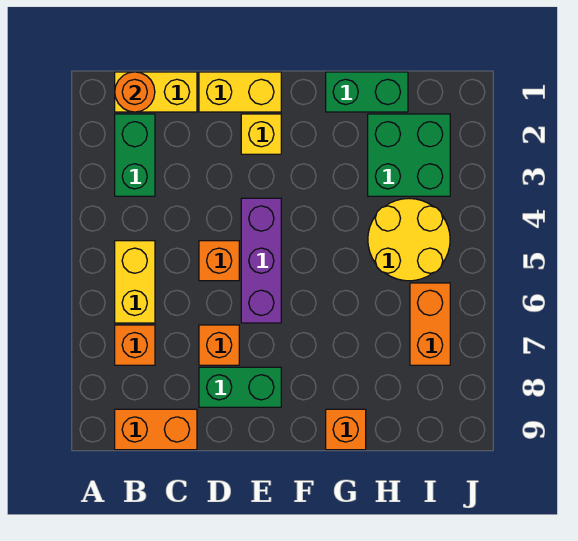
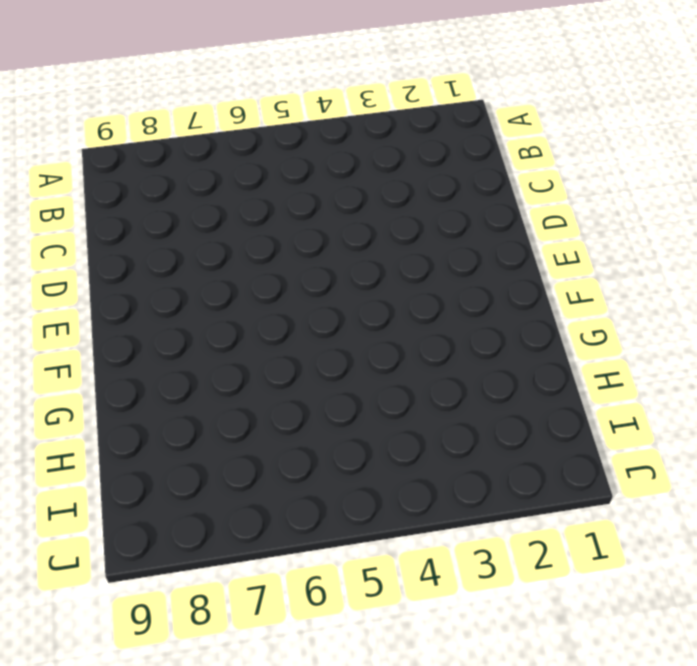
none -> yellow 1x2 brick [115,72,197,112]
none -> green 1x2 brick [115,114,155,196]
none -> yellow 1x2 brick [115,241,155,323]

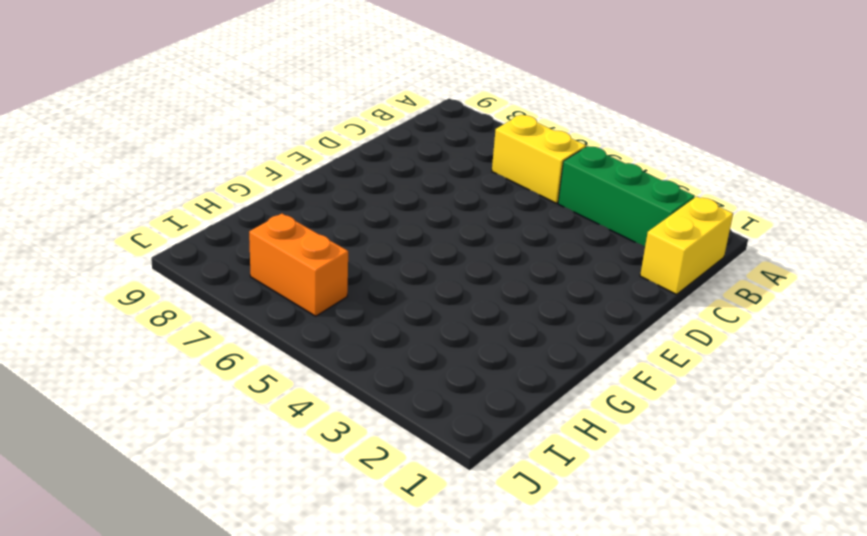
green 1x3 brick [558,146,695,247] -> green 1x2 brick [115,114,155,196]
none -> orange 1x1 brick [115,325,155,365]
none -> orange 1x2 brick [115,409,197,450]
none -> yellow 1x2 brick [199,72,281,112]

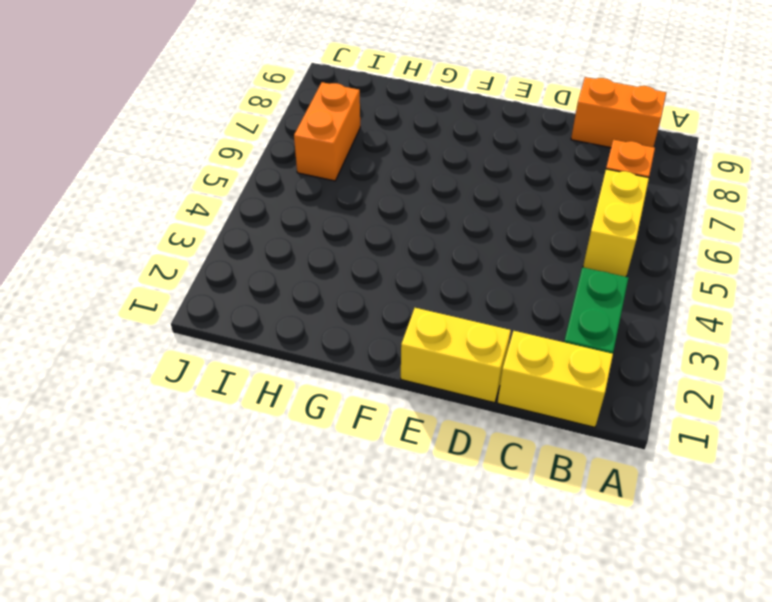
none -> orange 1x1 brick [199,241,239,281]
none -> orange 1x1 brick [199,325,239,365]
none -> green 1x2 brick [199,367,281,407]

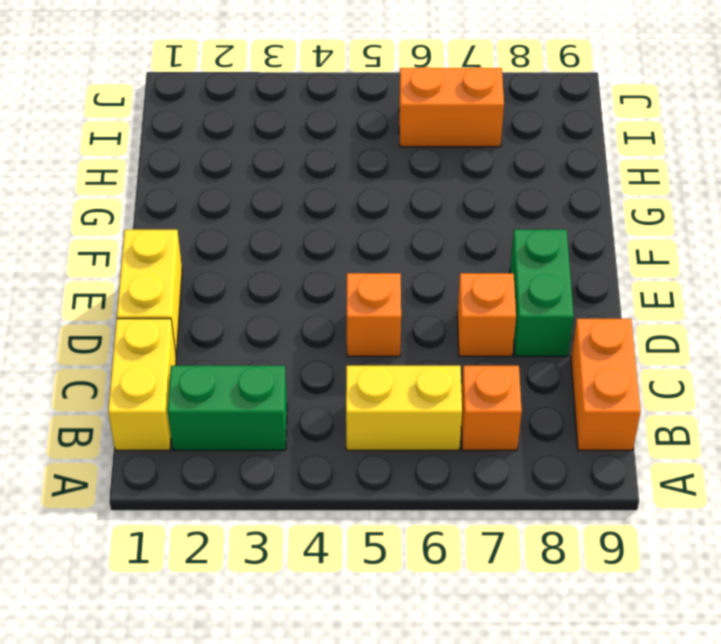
none -> yellow 1x1 brick [241,114,281,154]
none -> purple 1x3 brick [241,198,281,323]
none -> green 1x2 brick [326,72,408,112]

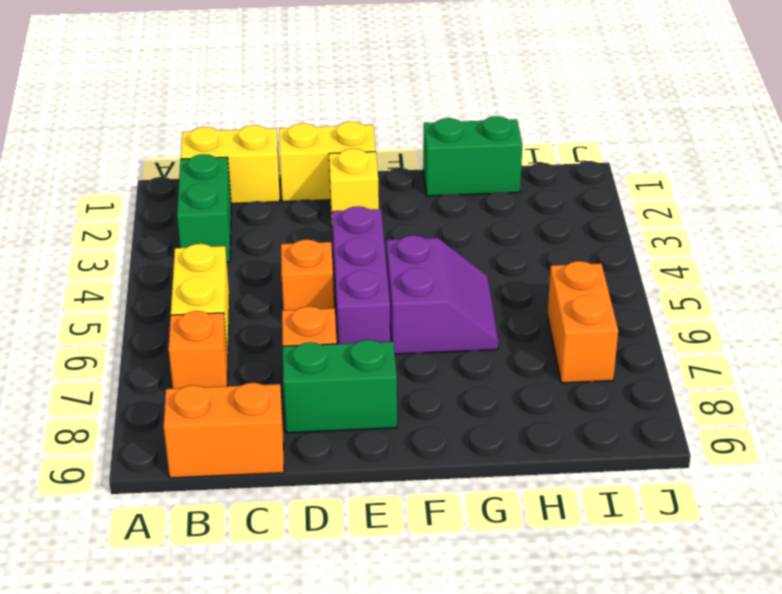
purple 2x2 slope [387,235,498,354] -> none
none -> orange 1x1 brick [326,409,366,450]
none -> green 2x2 brick [368,114,450,196]
none -> yellow 2x2 round brick [368,199,450,281]

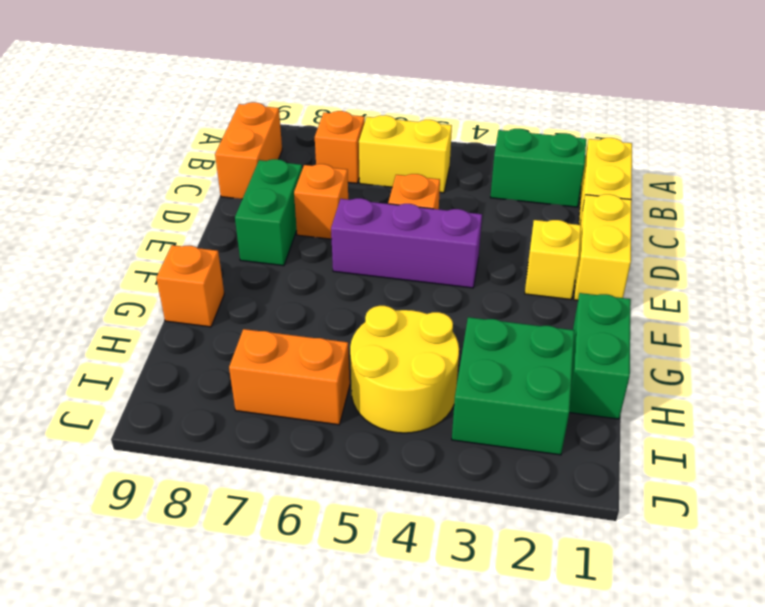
none -> orange 1x1 round brick [115,72,155,112]

